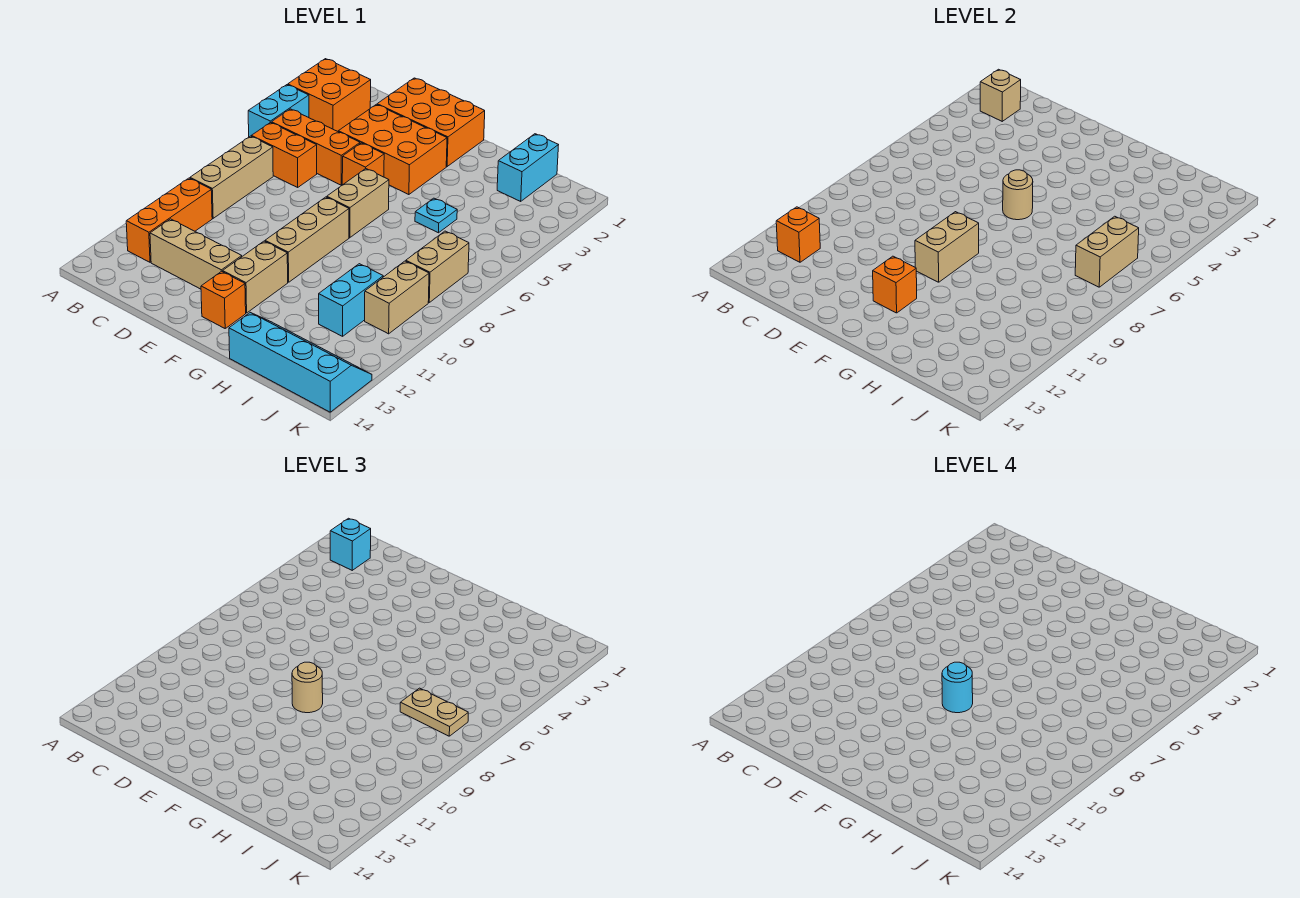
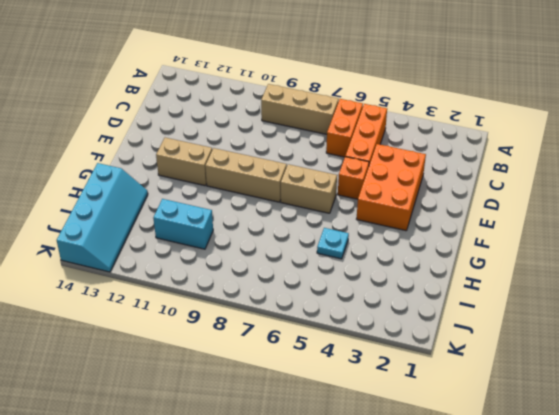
none -> orange 2x2 brick [288,59,371,131]
none -> cyan 1x2 brick [248,85,309,137]
none -> orange 1x3 brick [126,178,212,262]
none -> tan 1x3 brick [150,219,242,289]

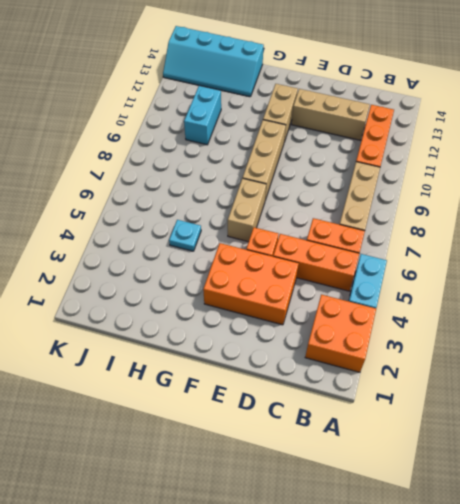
none -> orange 2x3 brick [377,78,485,166]
none -> orange 1x1 brick [201,271,246,328]
none -> cyan 1x2 brick [497,134,558,201]
none -> tan 1x2 brick [406,231,469,302]

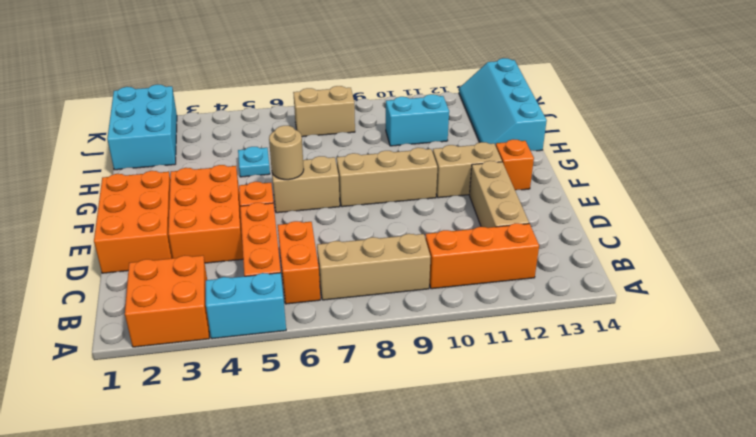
cyan 2x3 brick [107,85,177,170] -> cyan 1x2 brick [497,134,558,201]
none -> tan 1x2 brick [365,261,429,334]
none -> tan 1x1 brick [980,69,1021,121]
none -> orange 1x1 brick [776,207,820,262]
none -> tan 1x2 brick [915,212,979,282]

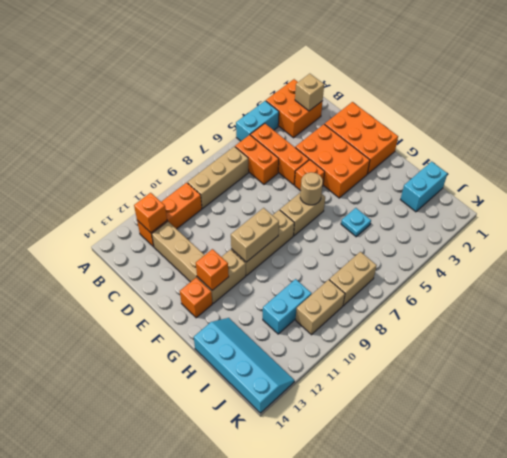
none -> tan 1x2 brick [1075,216,1139,287]
none -> cyan 1x1 brick [330,518,371,570]
none -> tan 1x1 round brick [292,662,323,713]
none -> tan 1x2 plate [400,688,468,736]

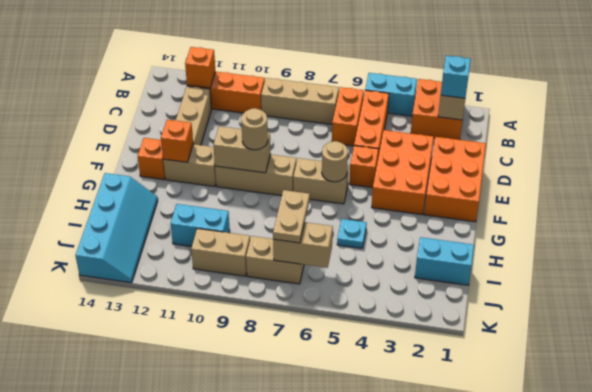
none -> cyan 1x1 round brick [942,662,973,713]

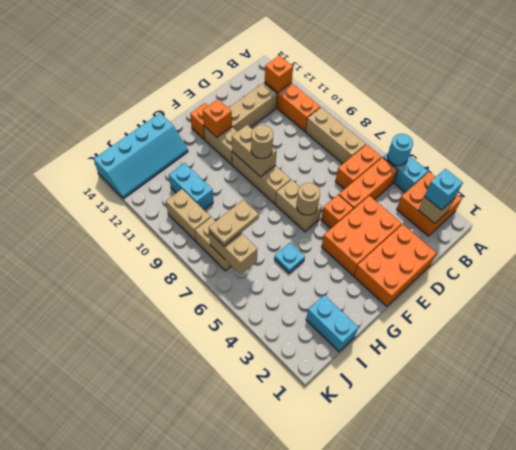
cyan 1x1 round brick [387,134,413,166] -> cyan 1x1 round brick moved to [942,662,973,713]

